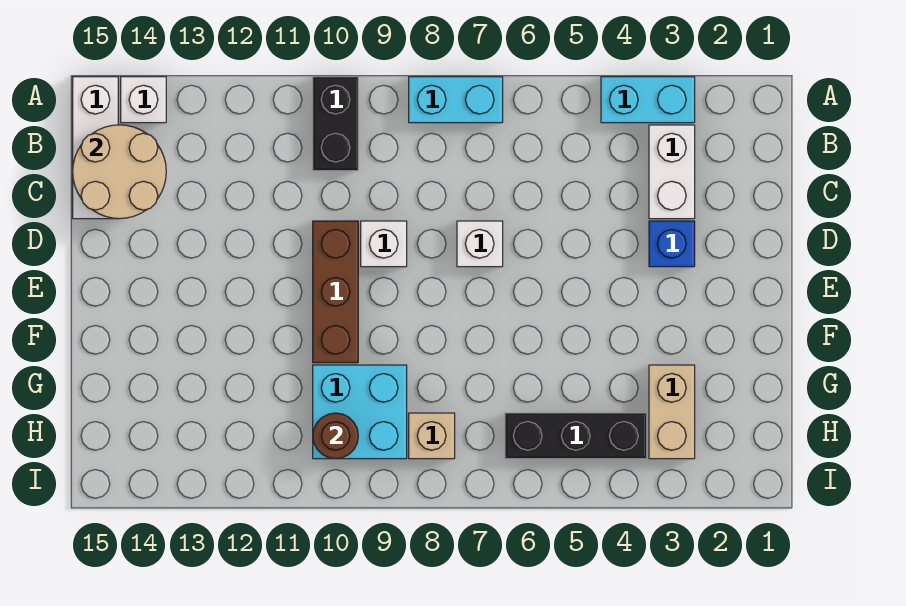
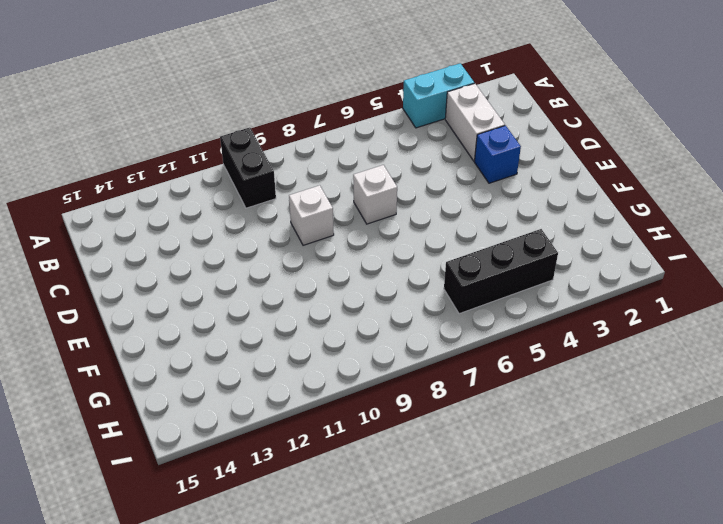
none -> cyan 1x2 brick [409,77,503,123]
none -> white 1x1 brick [121,77,166,123]
none -> white 1x3 brick [73,77,118,219]

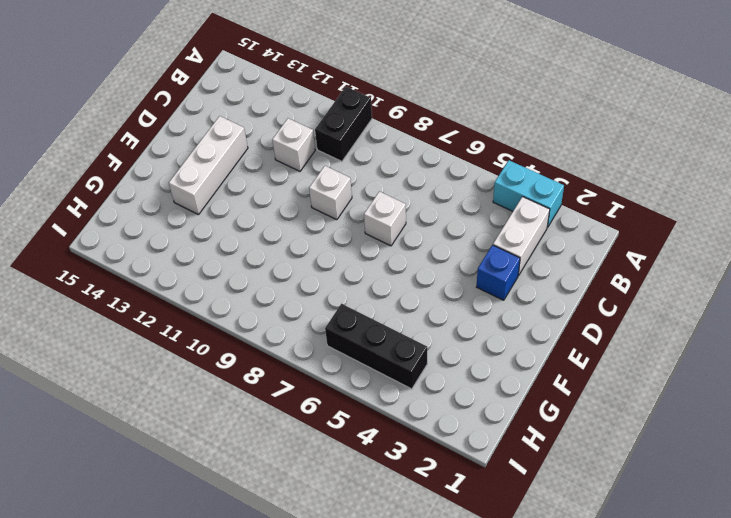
white 1x1 brick [272,118,315,171] -> white 1x1 brick moved to [121,77,166,123]
white 1x3 brick [169,116,248,215] -> white 1x3 brick moved to [73,77,118,219]
none -> cyan 1x2 brick [409,77,503,123]
none -> brown 1x3 brick [313,221,358,363]
none -> tan 1x2 brick [649,365,695,459]

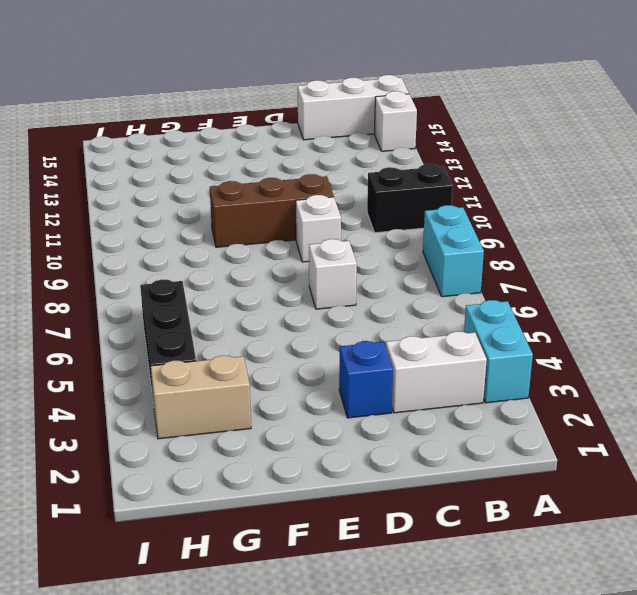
none -> cyan 2x2 brick [313,365,407,459]
none -> tan 1x1 brick [409,413,455,459]
none -> tan 2x2 round brick [73,125,166,219]

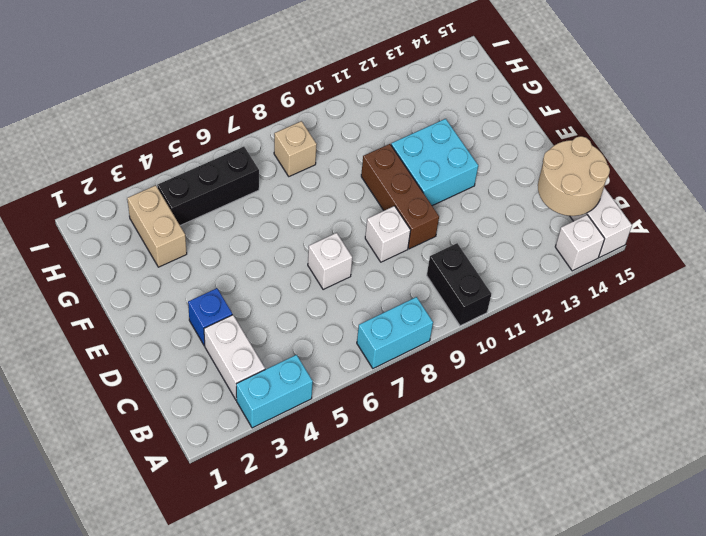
cyan 2x2 brick [391,119,478,206] -> cyan 2x2 brick moved to [313,365,407,459]
none -> brown 1x1 round brick [313,413,358,459]

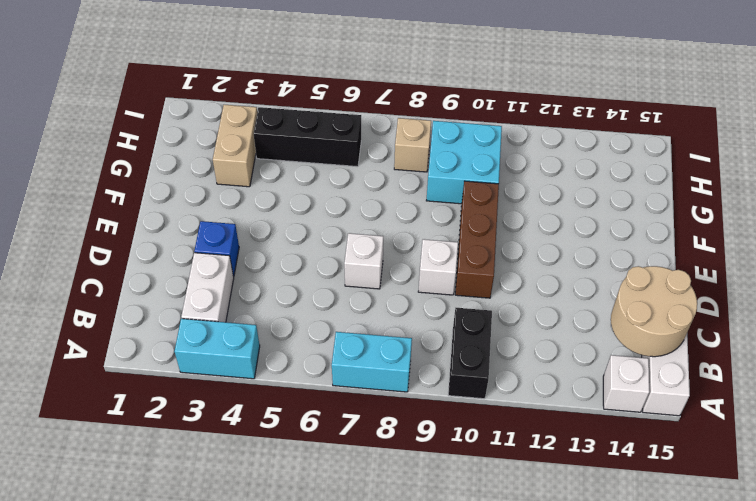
none -> brown 1x1 round brick [313,413,358,459]

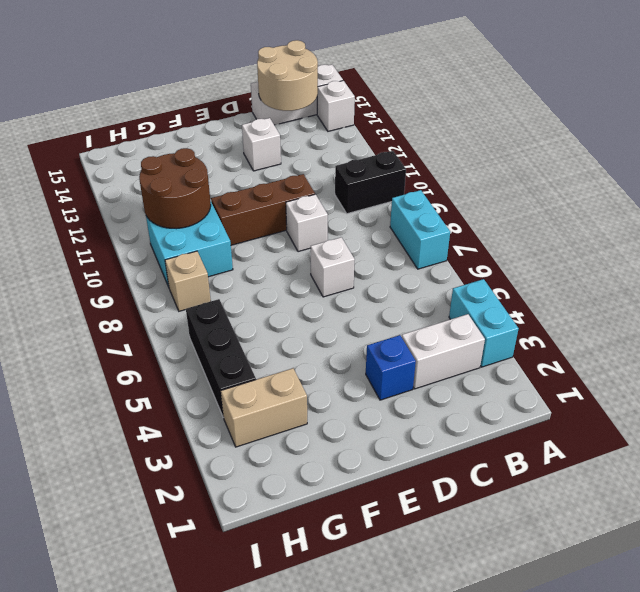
white 1x1 brick [242,118,281,171] -> none
brown 2x2 round brick [139,148,211,229] -> brown 1x1 round brick [313,413,358,459]

